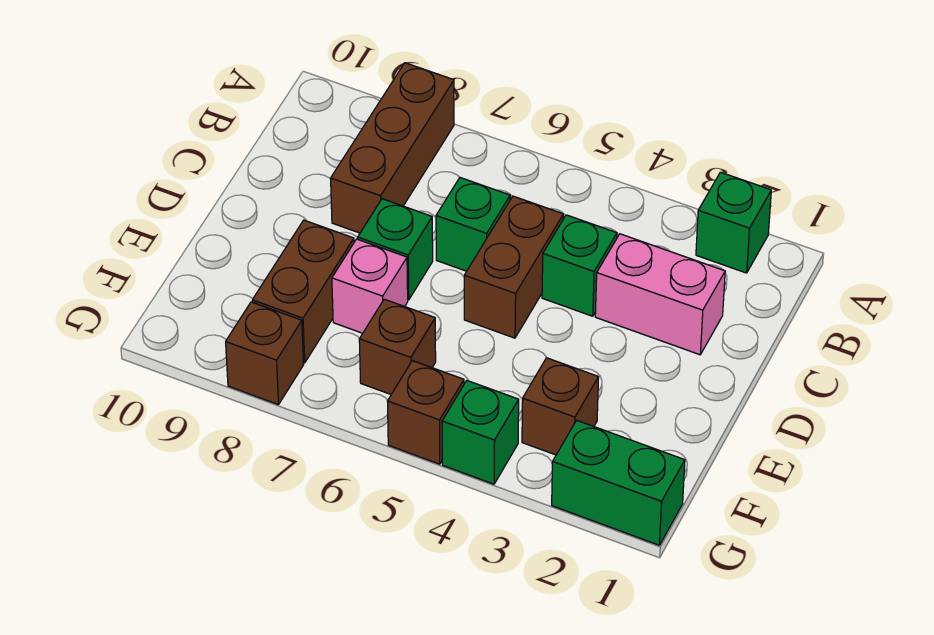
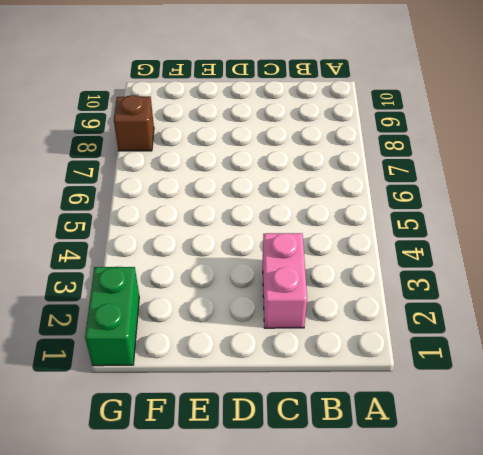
none -> green 1x1 brick [696,172,771,273]
none -> brown 1x3 brick [331,63,454,233]
none -> green 1x1 brick [542,215,617,316]

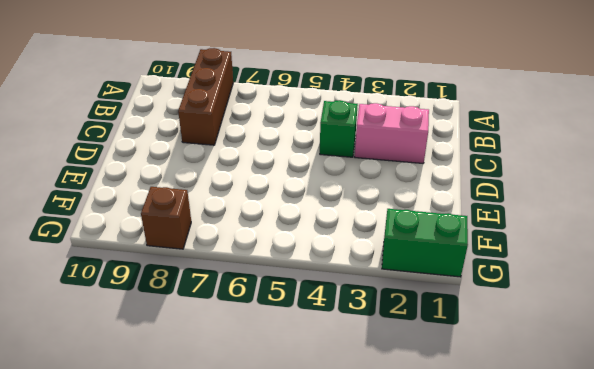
none -> green 1x1 brick [696,172,771,273]
none -> brown 1x2 brick [464,196,563,338]
none -> green 1x1 brick [436,178,510,271]

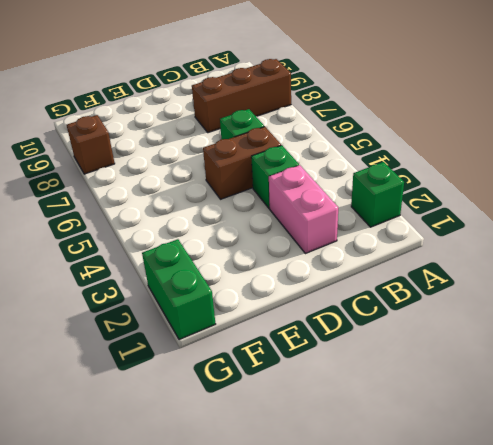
none -> green 1x1 brick [358,199,433,300]
none -> pink 1x1 brick [332,239,408,333]
none -> brown 1x2 brick [252,220,354,363]

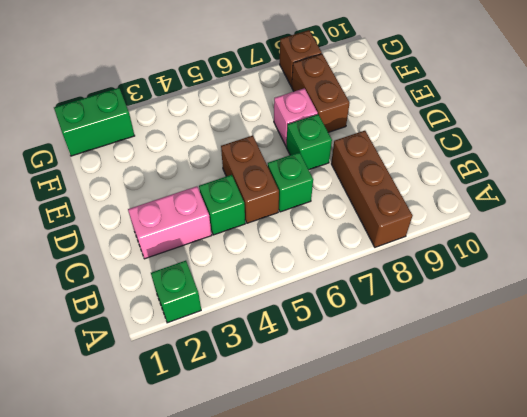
none -> brown 1x1 brick [522,358,599,455]
none -> brown 1x1 brick [359,299,436,394]
none -> green 1x1 brick [442,381,519,484]

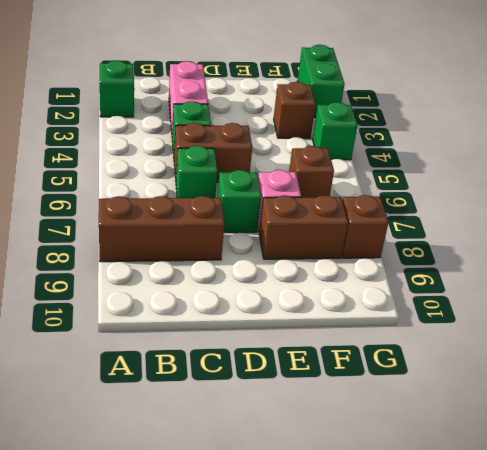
none -> brown 1x1 brick [387,361,464,464]

